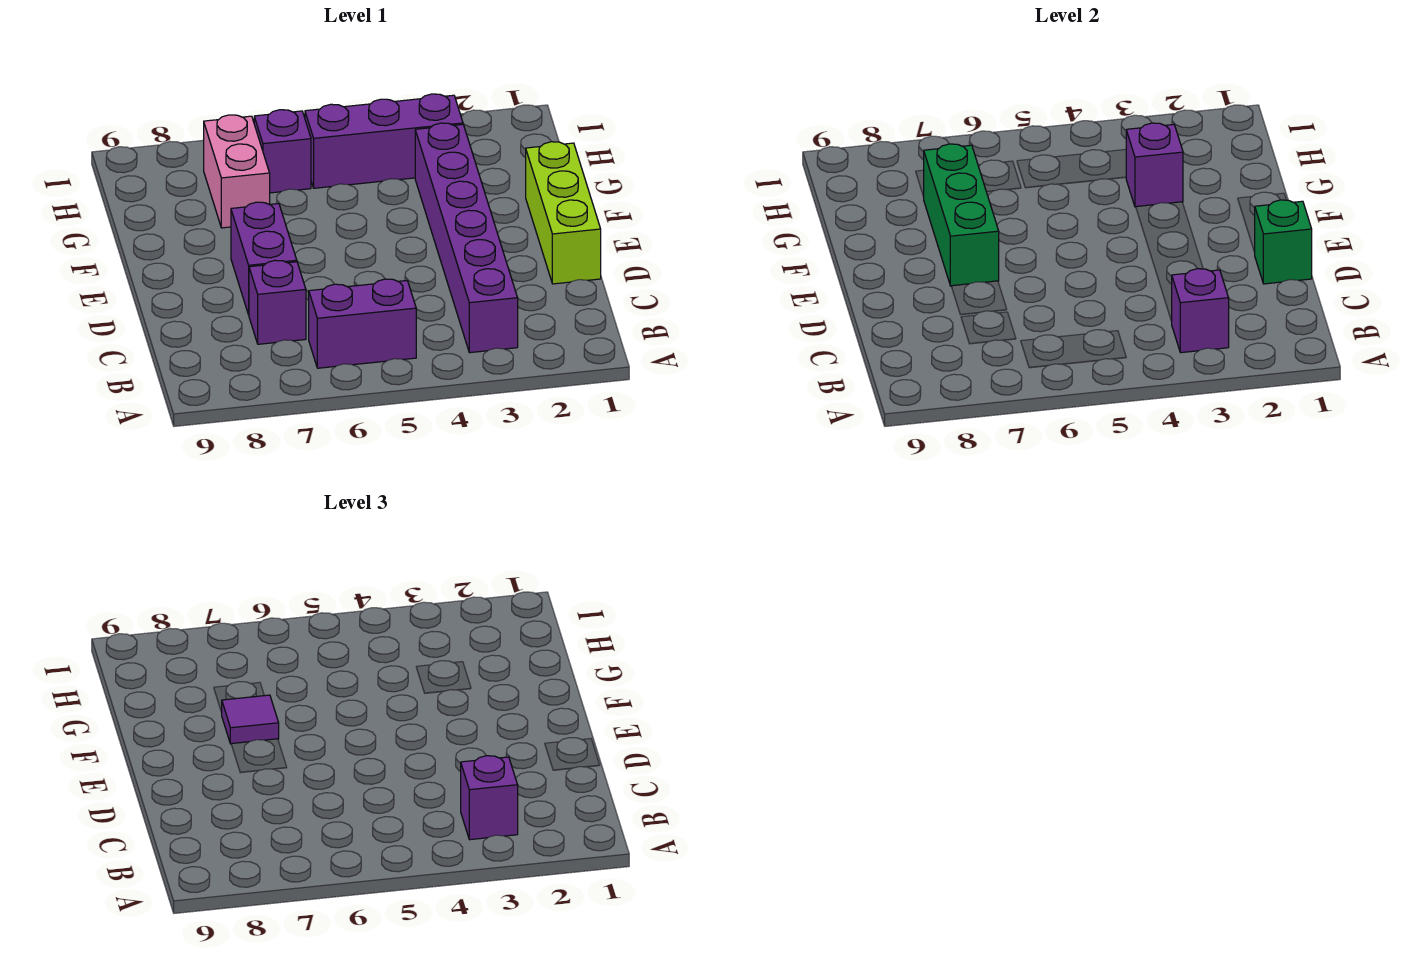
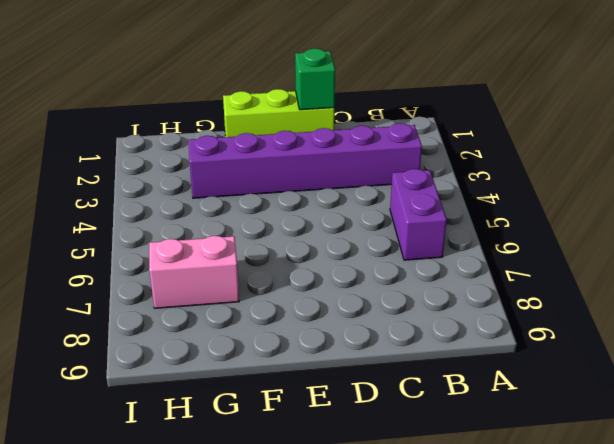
none -> purple 1x1 brick [249,260,306,344]
none -> purple 1x2 brick [231,202,297,315]
none -> purple 1x3 brick [305,94,463,188]

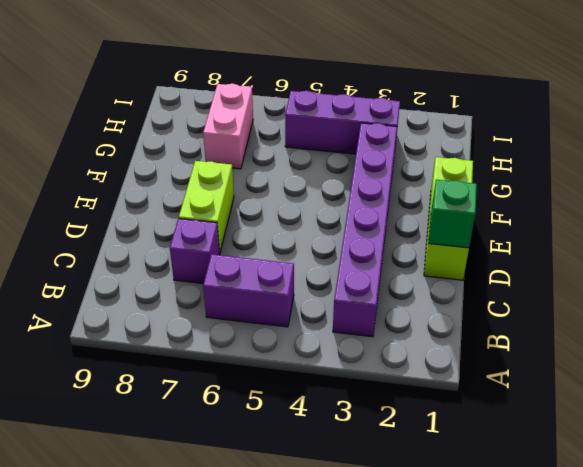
lime 1x2 brick [179,161,234,253] -> purple 1x2 brick [231,202,297,315]
none -> purple 1x1 brick [254,110,311,193]
none -> purple 1x1 brick [1172,269,1229,353]
none -> green 1x3 brick [923,144,999,286]

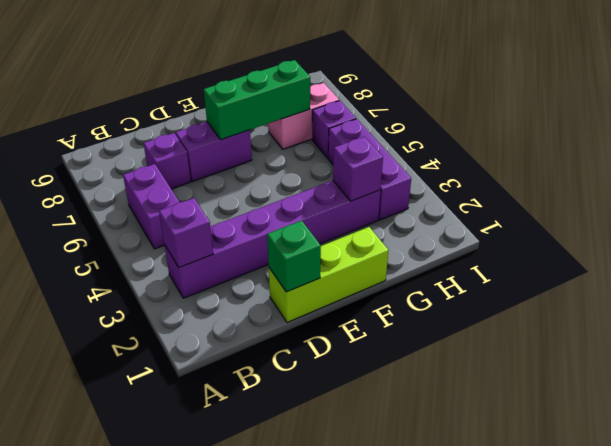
none -> purple 1x1 brick [461,756,518,840]
none -> purple 1x1 tile [221,695,279,744]

